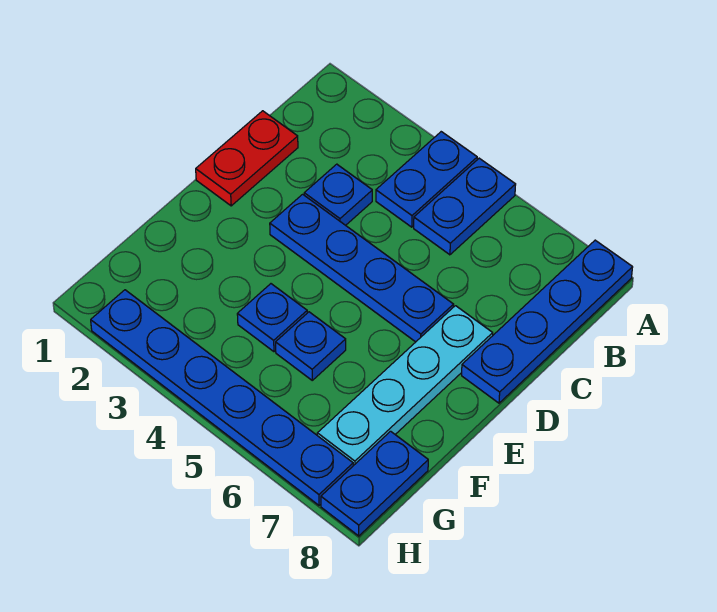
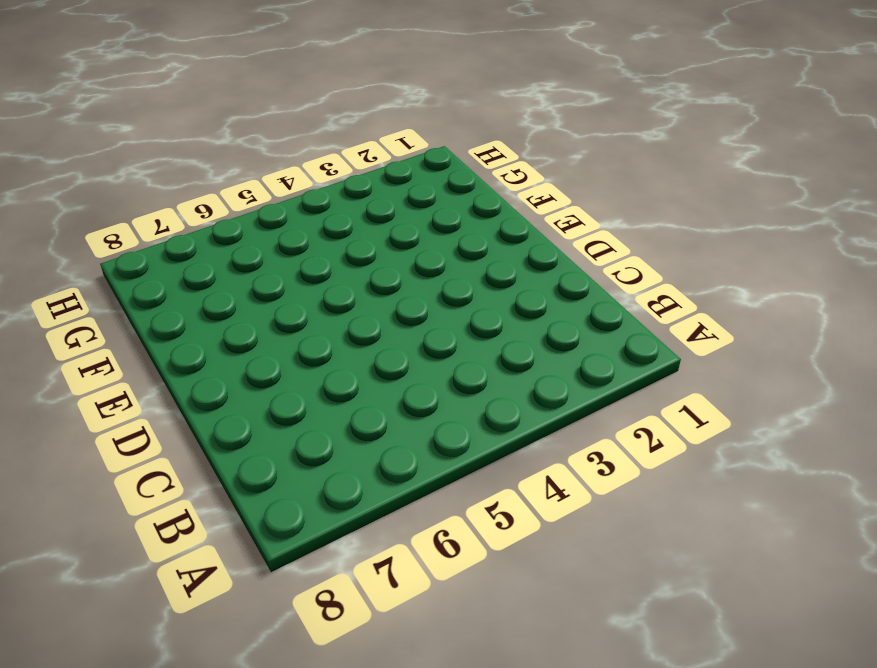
none -> blue 1x2 plate [376,132,477,227]
none -> blue 1x2 plate [414,158,516,255]

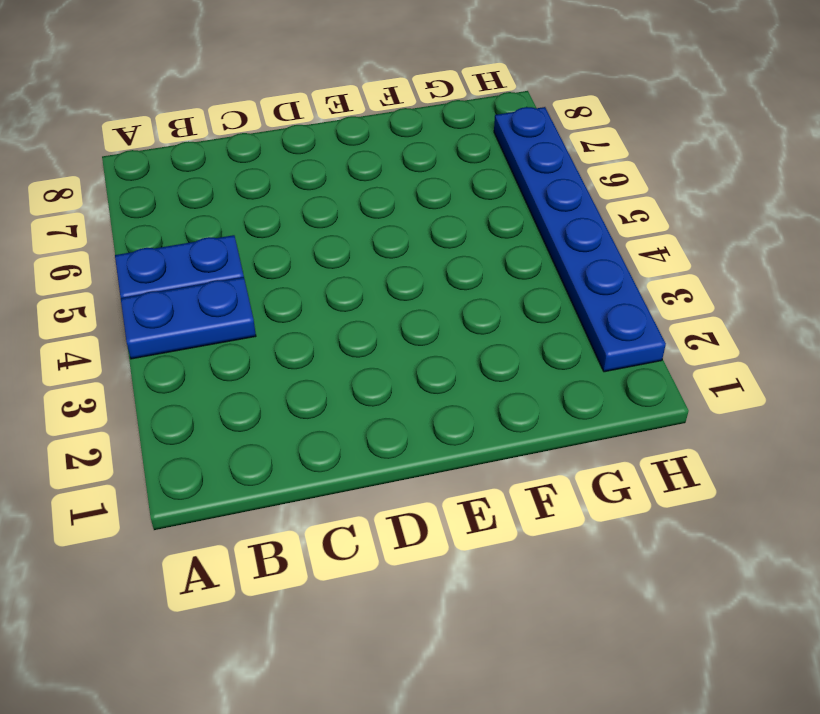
none -> blue 1x4 plate [462,240,633,403]
none -> red 1x2 plate [196,111,298,206]

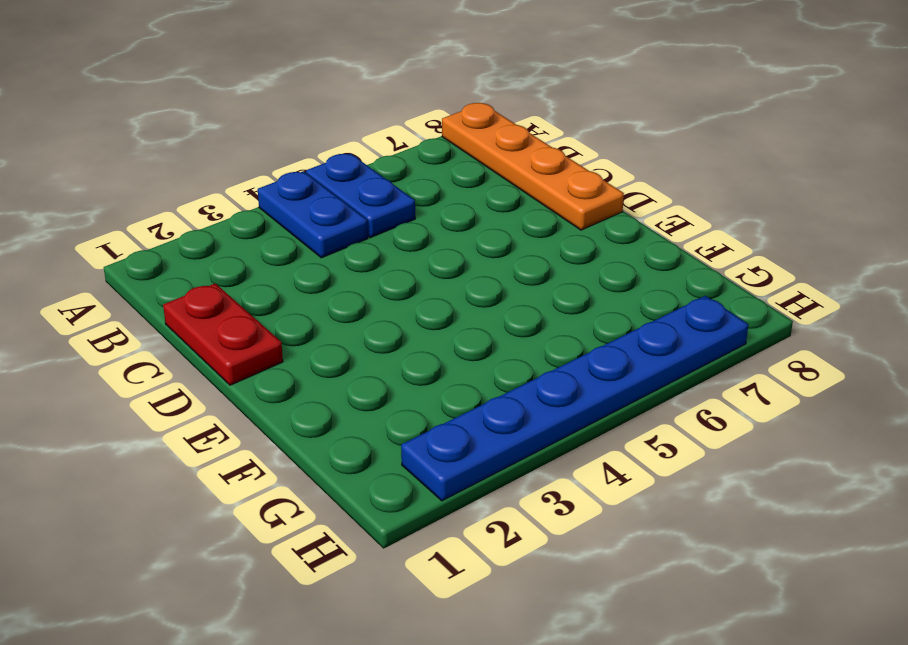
orange 1x4 plate [442,103,624,230] -> blue 1x4 plate [462,240,633,403]
none -> blue 1x1 plate [304,164,372,225]
none -> blue 1x4 plate [270,194,454,342]

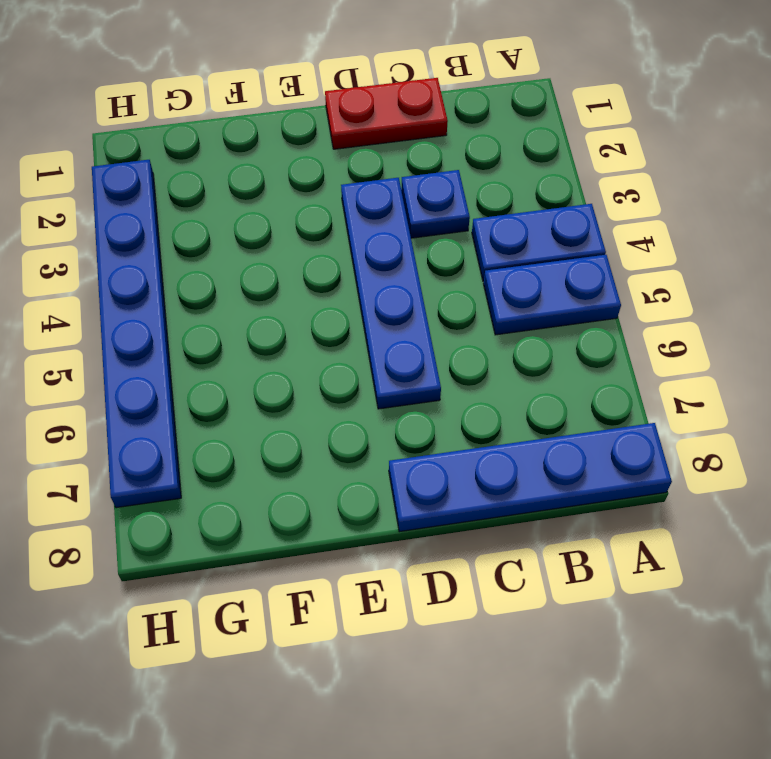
none -> cyan 1x4 plate [317,306,493,466]
none -> blue 1x1 plate [237,284,307,352]

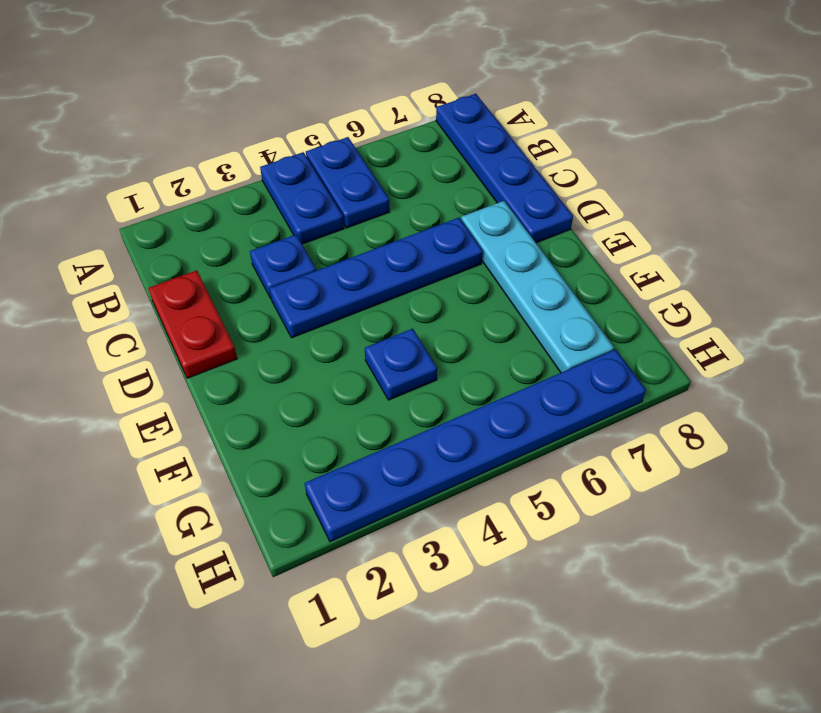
none -> blue 1x1 plate [276,312,346,380]
none -> blue 1x2 plate [321,431,428,536]

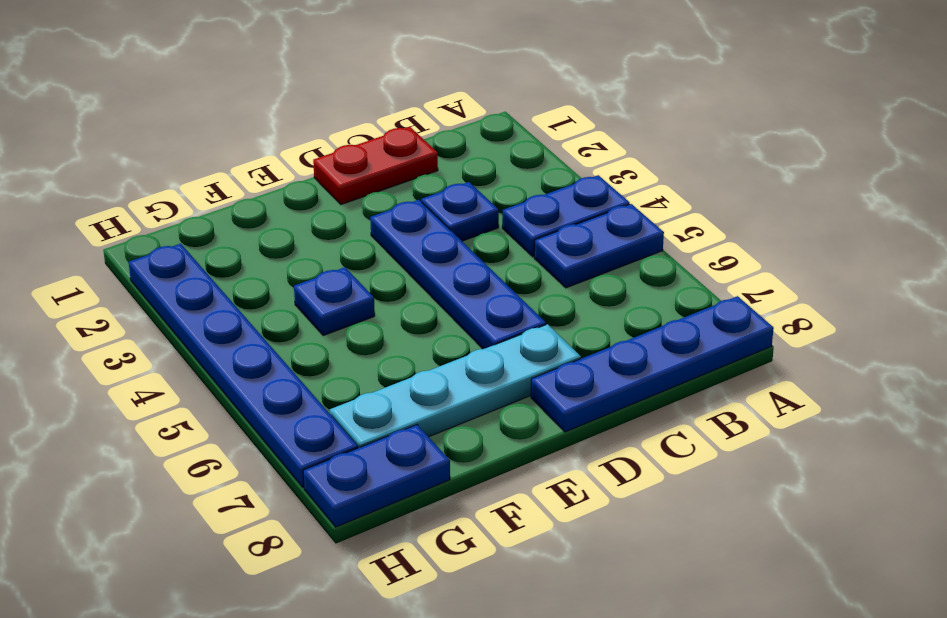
none -> blue 1x1 plate [276,312,346,380]

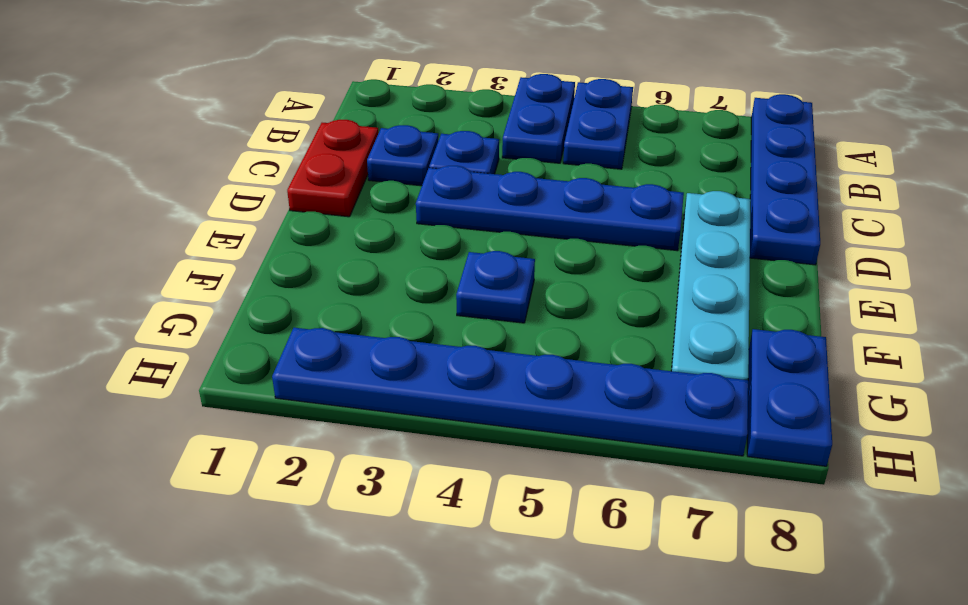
blue 1x1 plate [367,125,438,186] -> blue 1x1 plate moved to [276,312,346,380]

